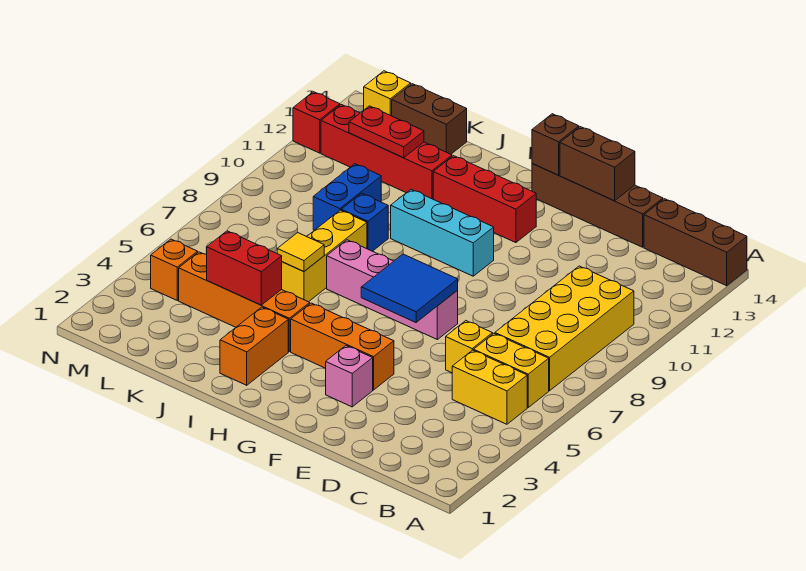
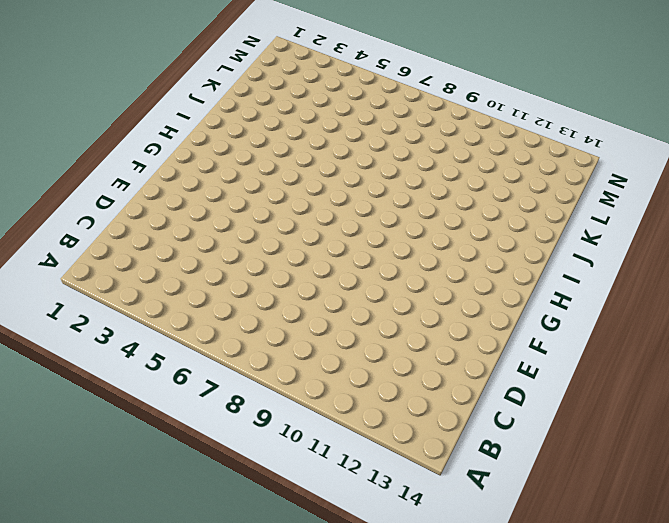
none -> brown 1x3 brick [644,199,747,286]
none -> yellow 1x2 brick [452,350,527,424]
none -> yellow 1x2 brick [474,334,549,407]

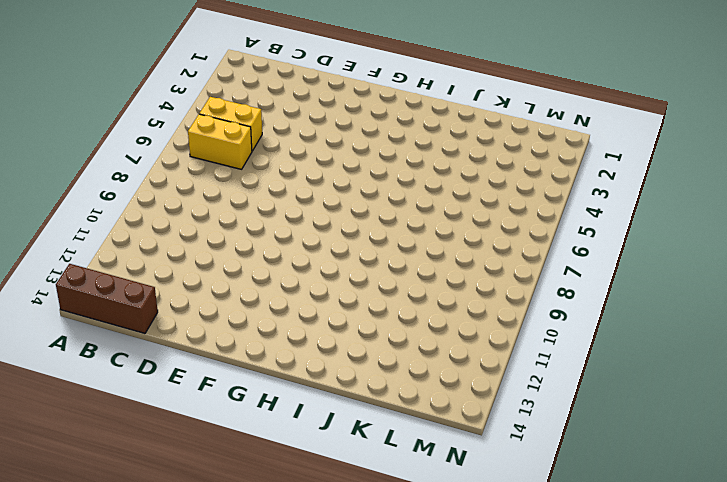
none -> yellow 2x4 brick [495,266,634,391]
none -> yellow 1x1 brick [446,321,493,373]
none -> brown 1x4 brick [532,164,663,247]

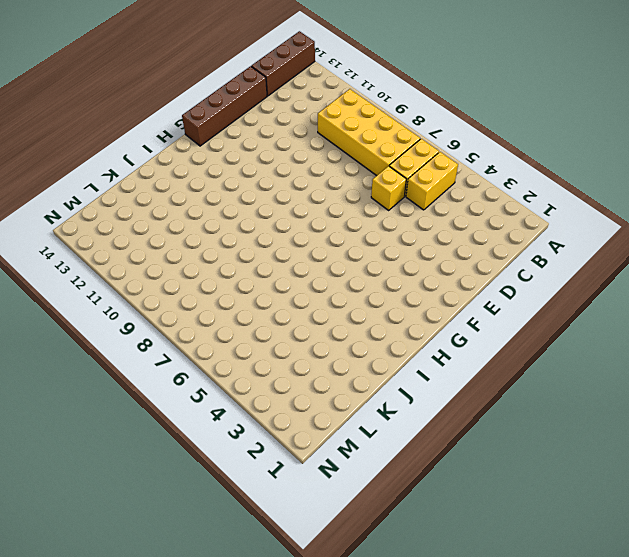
none -> pink 1x1 brick [326,346,373,407]
none -> orange 1x3 brick [291,303,394,390]
none -> pink 1x4 brick [327,240,458,339]

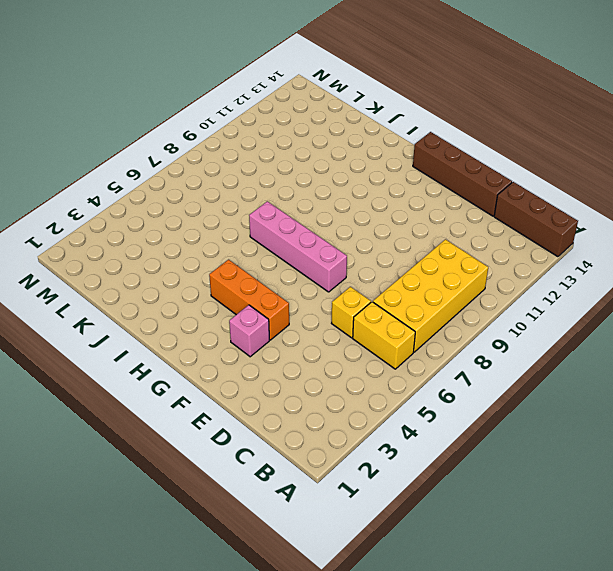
none -> yellow 1x2 brick [452,350,527,424]
none -> cyan 1x3 brick [391,190,494,276]
none -> red 1x3 brick [433,156,536,243]

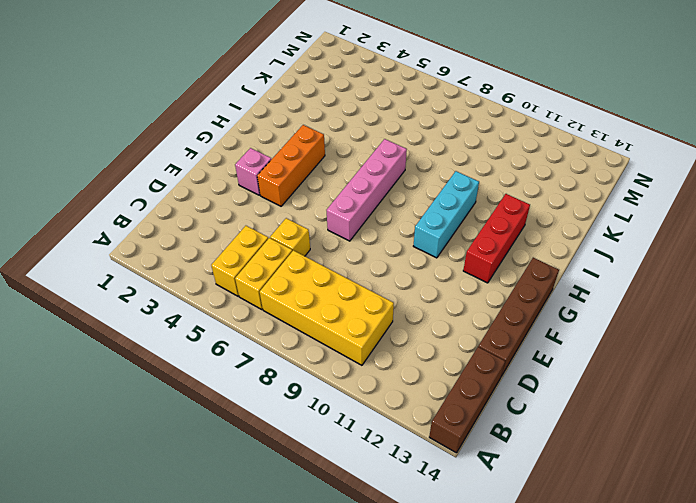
none -> orange 1x2 brick [220,307,288,385]
none -> orange 1x4 brick [179,252,310,352]
none -> yellow 1x3 brick [281,210,367,302]

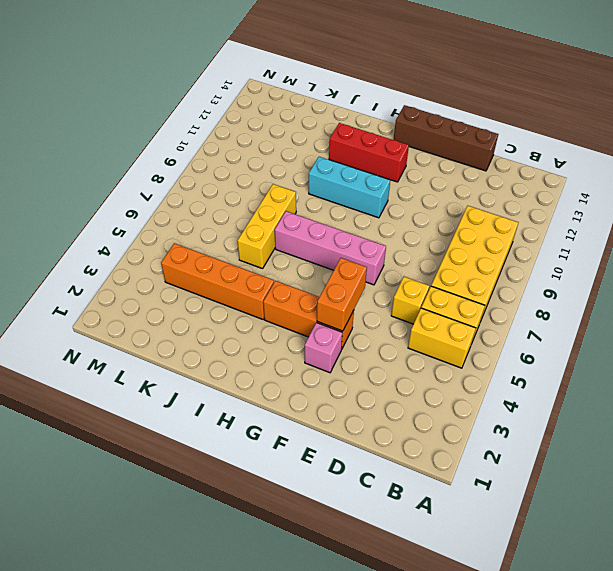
orange 1x2 brick [317,258,367,331] -> orange 1x2 brick moved to [220,307,288,385]
none -> brown 1x3 brick [644,199,747,286]
none -> blue 1x1 brick [341,193,388,251]
none -> red 1x4 brick [321,105,452,199]

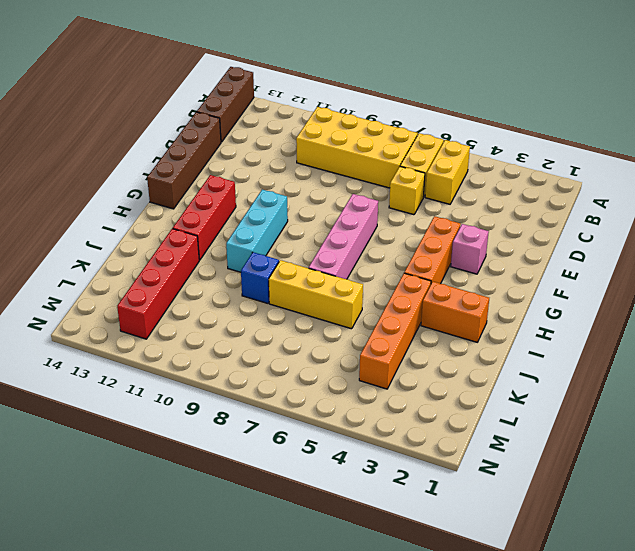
none -> blue 1x2 brick [313,164,381,230]
none -> brown 1x2 brick [392,84,467,154]
none -> orange 1x1 brick [151,239,198,300]

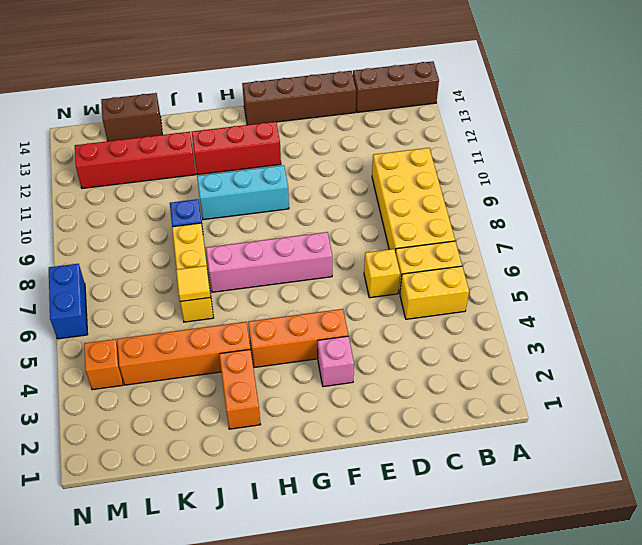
blue 1x2 brick [49,264,88,339] -> blue 1x2 brick moved to [313,164,381,230]
none -> yellow 1x1 brick [364,71,411,116]
none -> red 1x1 brick [293,92,340,153]
none -> brown 1x2 brick [560,127,635,201]

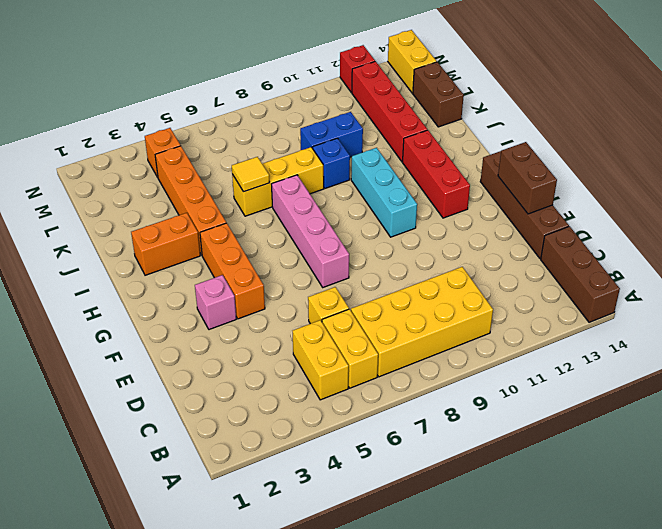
yellow 1x2 brick [388,30,437,93] -> yellow 1x1 brick [364,71,411,116]
none -> blue 2x2 tile [361,254,458,322]
none -> brown 1x1 brick [532,114,579,175]
none -> red 1x2 brick [206,231,282,305]

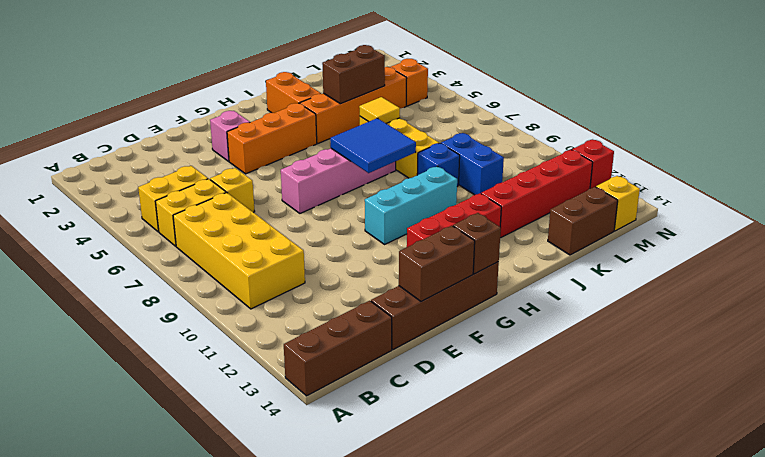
blue 2x2 tile [330,118,416,173] -> blue 2x2 tile moved to [361,254,458,322]
brown 1x2 brick [322,45,385,104] -> red 1x2 brick [206,231,282,305]
none -> red 1x2 plate [349,106,424,158]

